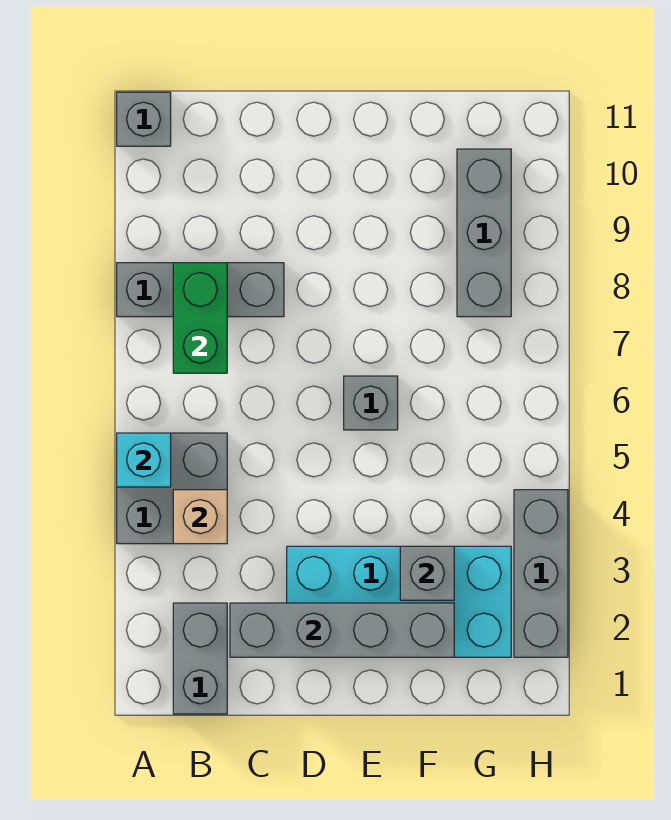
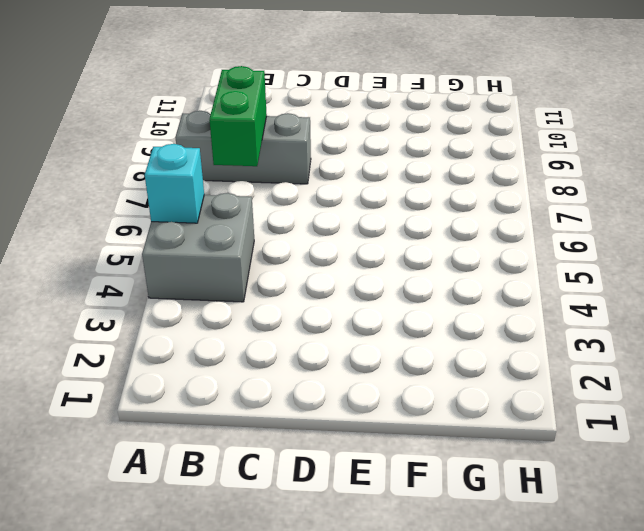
none -> grey 1x1 brick [117,92,171,146]
none -> grey 1x2 brick [173,603,227,714]
none -> cyan 2x4 brick [287,546,511,657]

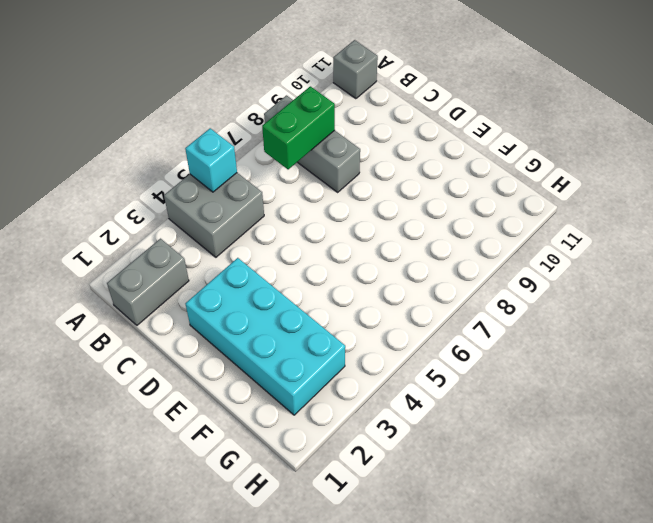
none -> grey 1x1 brick [344,376,398,430]
none -> grey 1x3 brick [457,149,511,317]
none -> grey 1x3 brick [514,490,568,657]

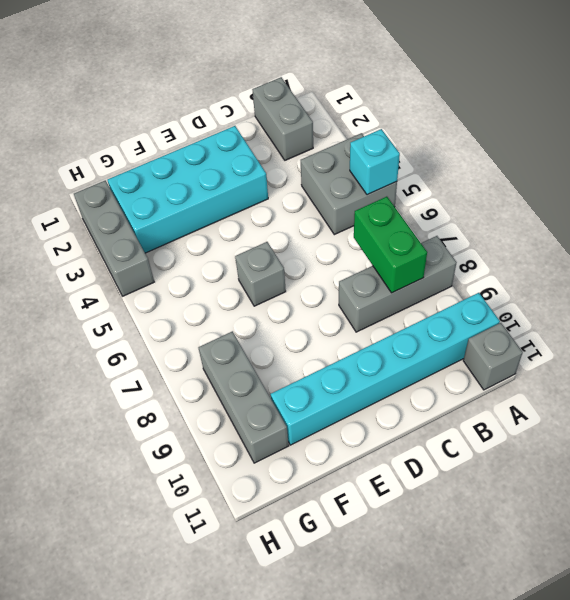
cyan 1x6 brick [271,293,500,445] -> none
none -> tan 1x1 brick [173,490,227,544]
none -> grey 1x4 brick [230,603,454,657]
none -> grey 1x1 brick [400,546,454,600]

